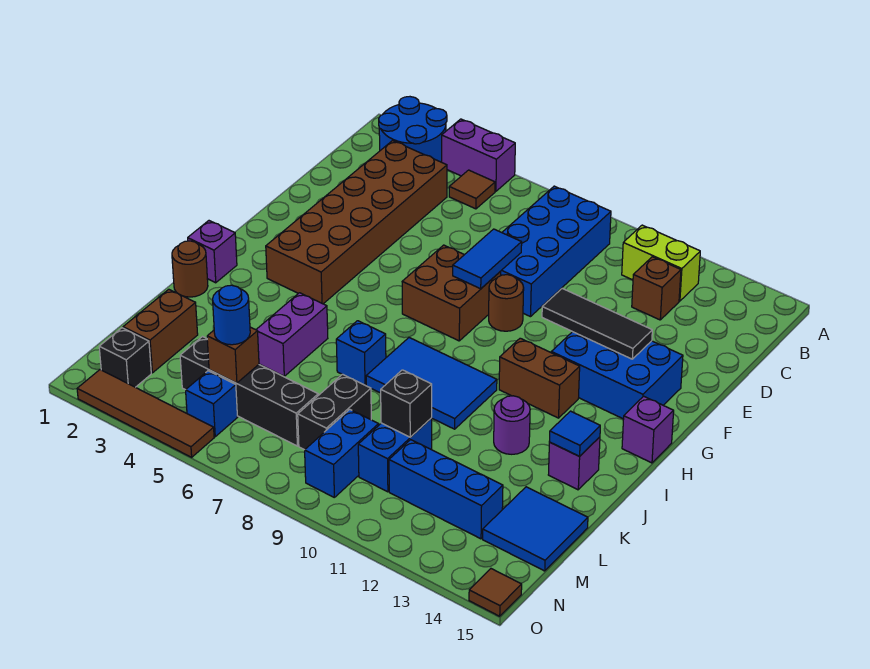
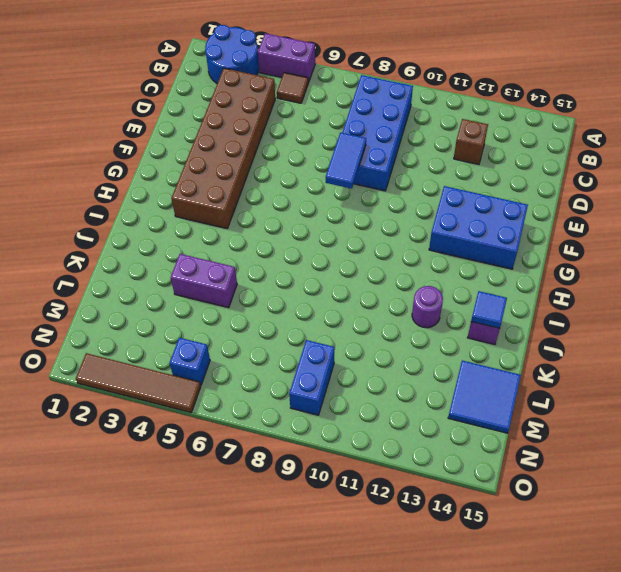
purple 1x2 brick [171,254,237,308] -> purple 1x2 brick turned to [256,293,328,376]
none -> lime 1x2 brick [622,225,700,301]
none -> brown 2x2 brick [402,245,501,341]
none -> brown 1x1 round brick [489,275,524,331]
none -> brown 1x2 brick [499,338,580,418]

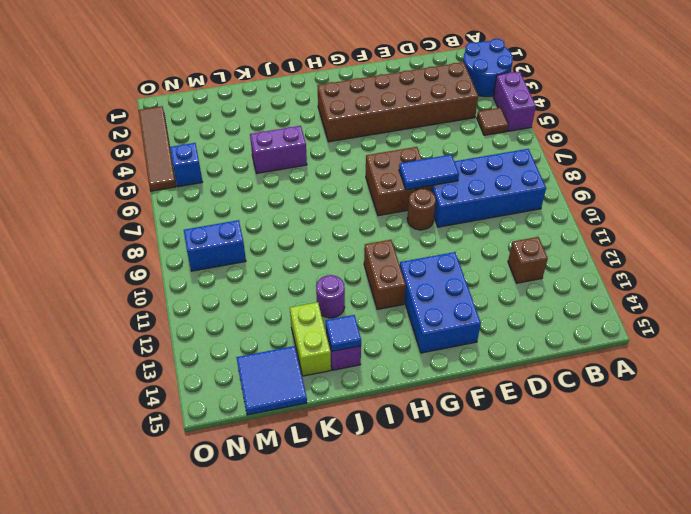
lime 1x2 brick [290,302,331,376] -> lime 1x2 brick moved to [622,225,700,301]
none -> purple 1x1 brick [622,396,674,463]
none -> purple 1x1 brick [188,221,237,283]
none -> blue 2x3 tile [366,338,497,429]
none -> brown 1x1 round brick [172,241,208,297]

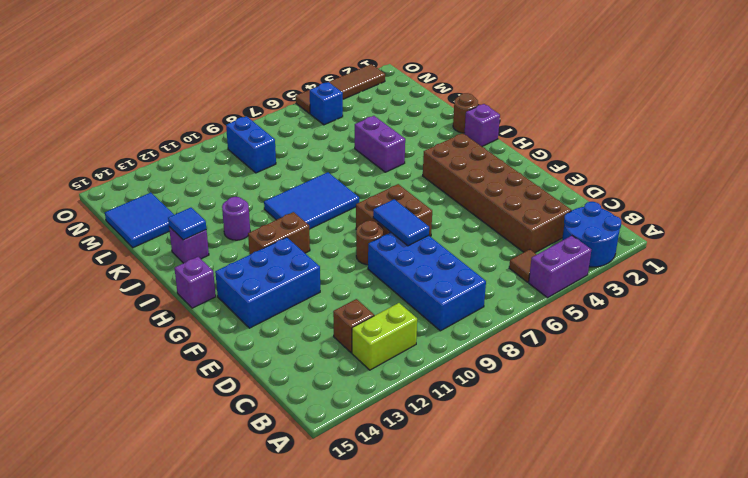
none -> blue 1x1 brick [336,321,386,385]
none -> brown 1x2 brick [123,289,198,373]
none -> black 1x2 brick [298,374,371,450]
none -> blue 1x2 brick [358,418,432,492]

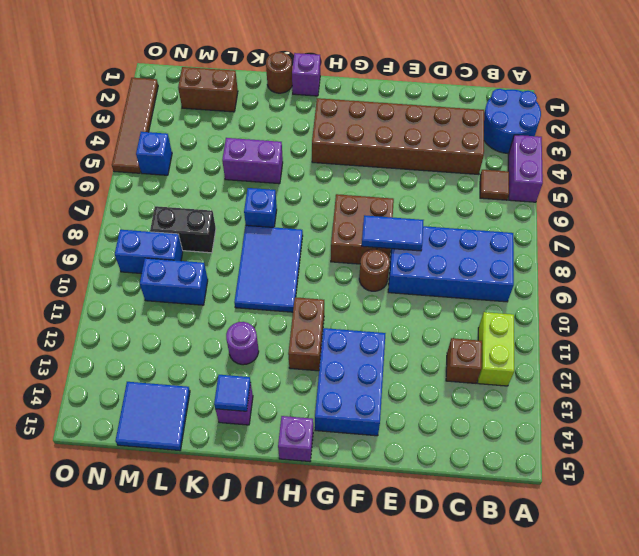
none -> black 1x4 brick [180,337,318,446]
none -> blue 1x3 brick [389,440,503,539]
none -> black 1x1 brick [99,328,151,387]
none -> brown 1x1 tile [469,569,522,616]

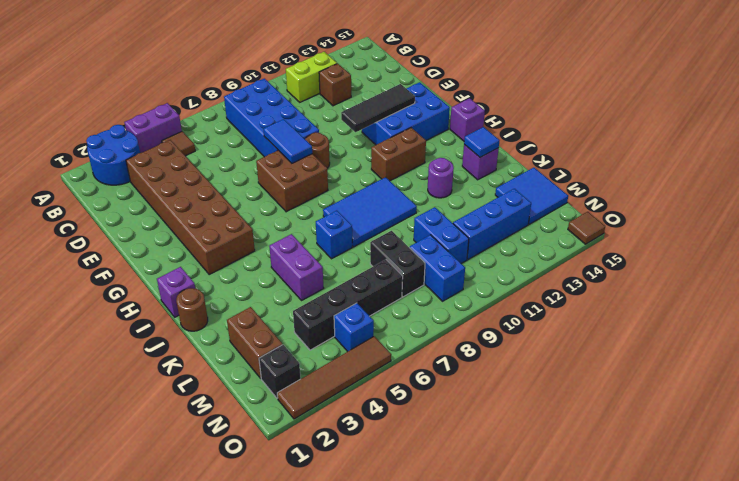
none -> black 1x1 brick [381,370,432,437]
none -> brown 1x1 brick [207,327,259,383]
none -> blue 1x1 round brick [213,285,250,345]

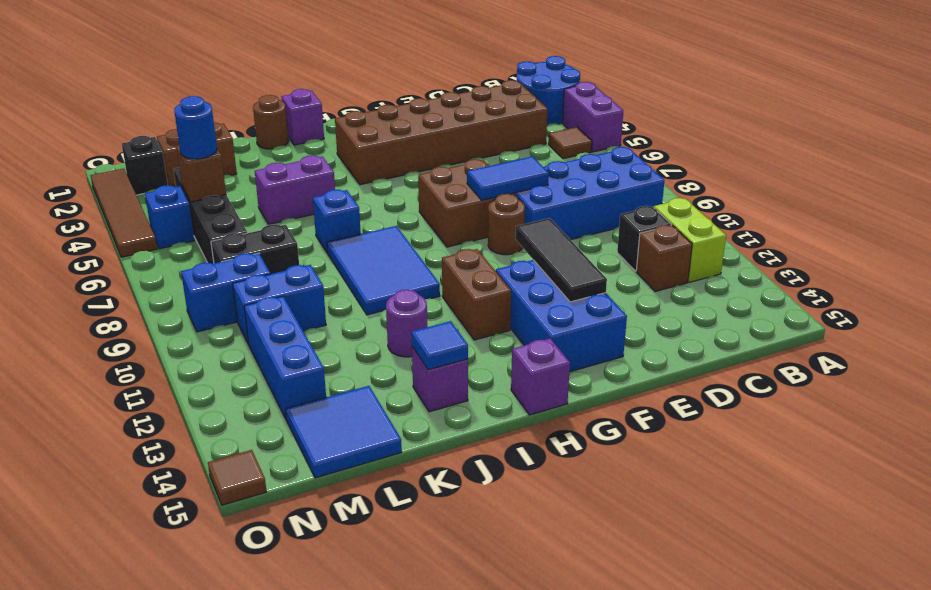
black 1x1 brick [617,206,671,271] -> black 1x1 brick moved to [381,370,432,437]

